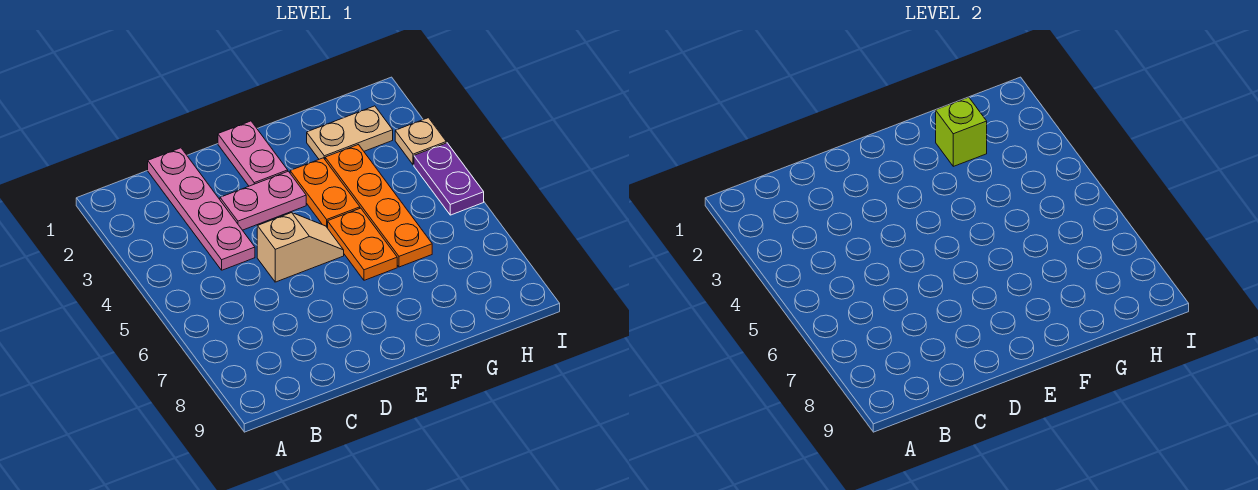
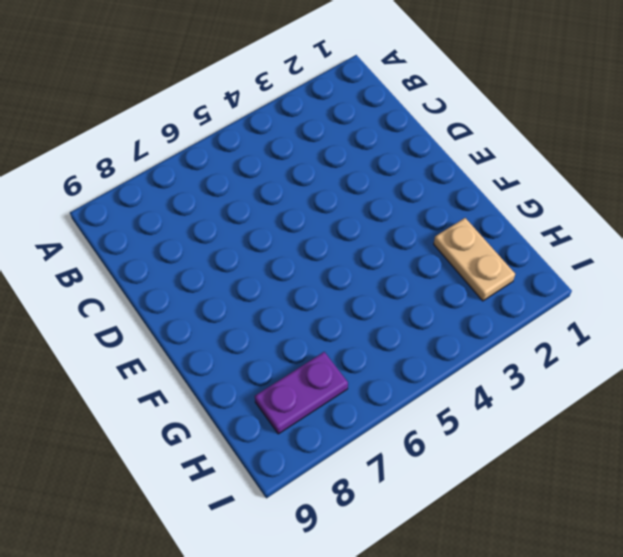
purple 1x2 plate [255,352,348,434] -> purple 1x2 plate moved to [414,143,484,215]
none -> pink 1x4 plate [148,148,255,270]
none -> pink 1x2 plate [220,171,306,230]

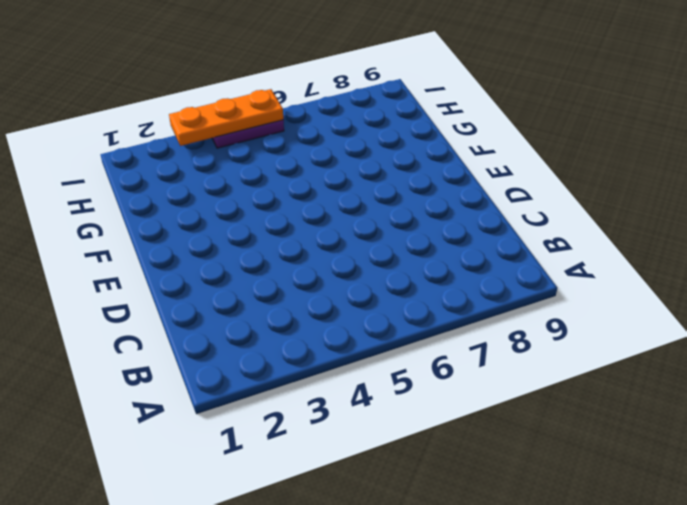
orange 1x3 plate [169,89,283,146] -> none
none -> pink 1x4 plate [148,148,255,270]
none -> pink 1x2 plate [220,171,306,230]

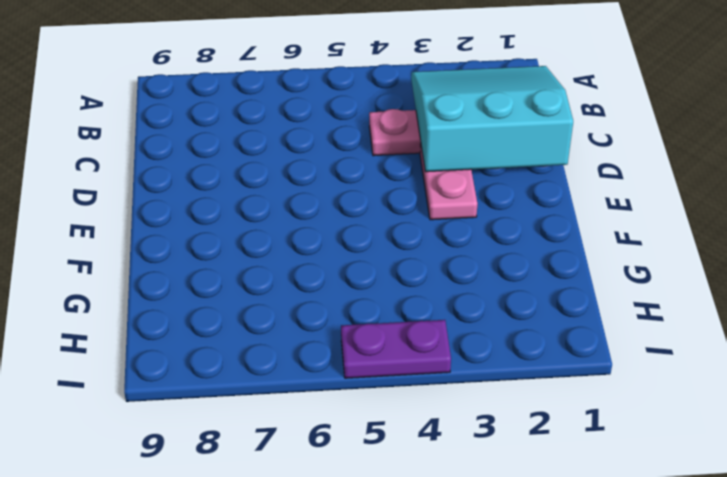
cyan 3x3 slope [411,66,573,172] -> none
none -> tan 1x2 slope [257,213,344,282]
none -> pink 1x2 plate [218,121,288,186]

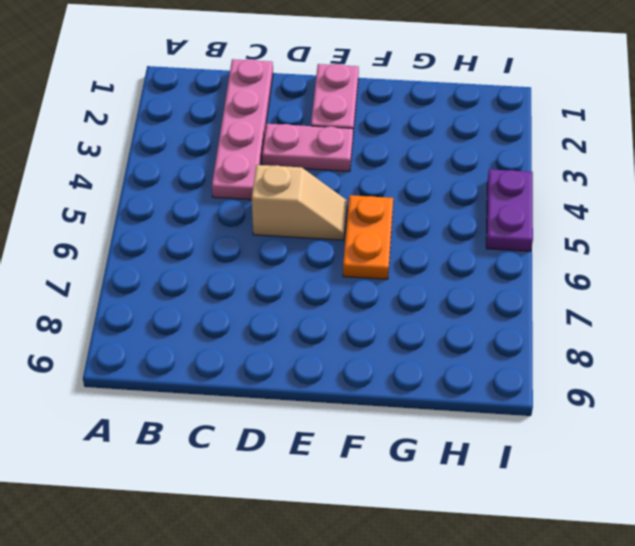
none -> orange 1x2 plate [290,158,360,228]
none -> tan 1x2 plate [307,106,393,159]

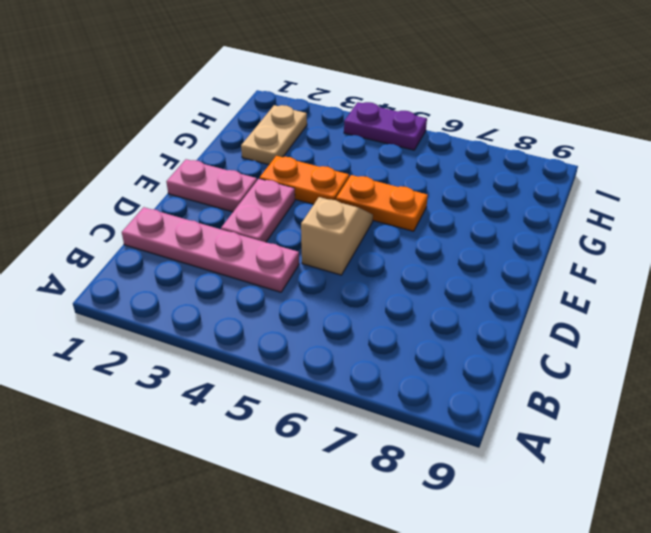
none -> orange 1x4 plate [325,145,432,267]
none -> tan 1x1 plate [395,118,446,165]

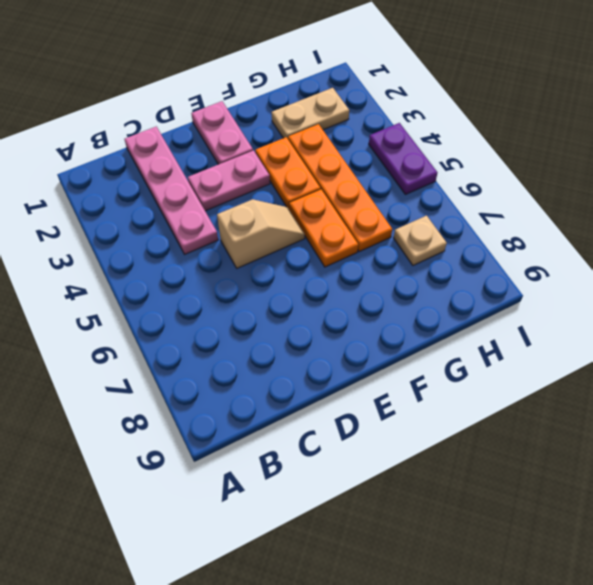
tan 1x1 plate [394,216,447,265] -> tan 1x1 plate moved to [395,118,446,165]
none -> lime 1x1 brick [936,97,987,166]

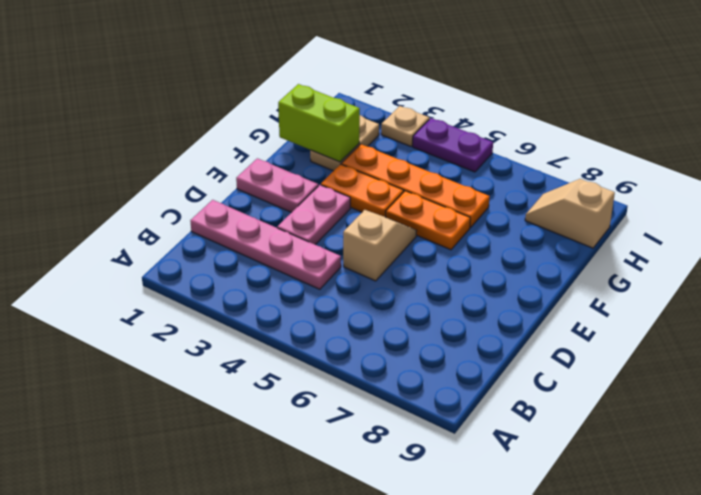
lime 1x2 brick [278,84,360,162] -> lime 1x1 brick [936,97,987,166]
tan 1x2 slope [525,179,615,248] -> none

